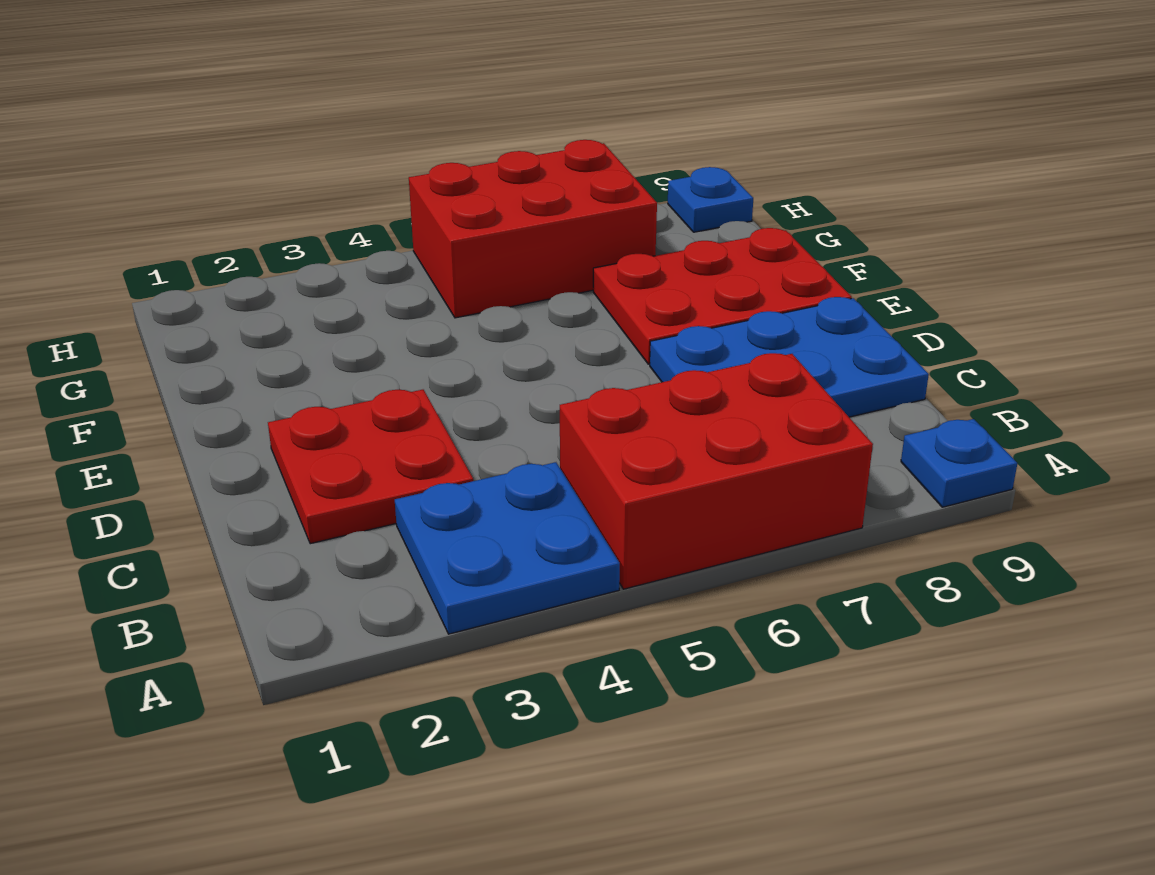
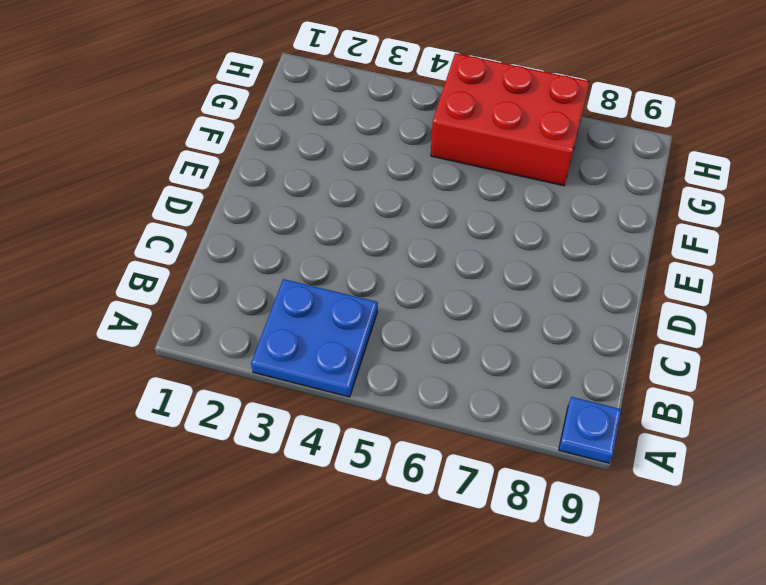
none -> red 2x3 brick [560,353,873,589]
none -> red 2x2 plate [268,390,473,544]

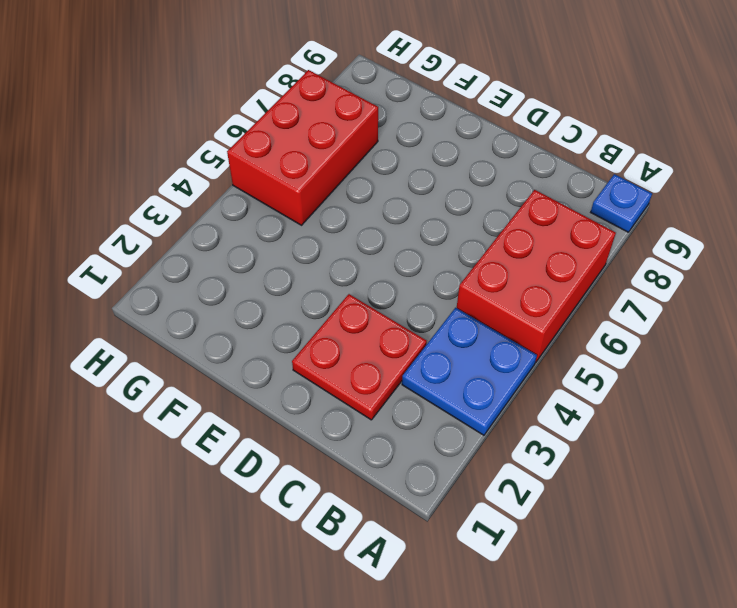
none -> blue 2x3 plate [650,297,929,417]
none -> red 2x3 plate [593,228,852,364]

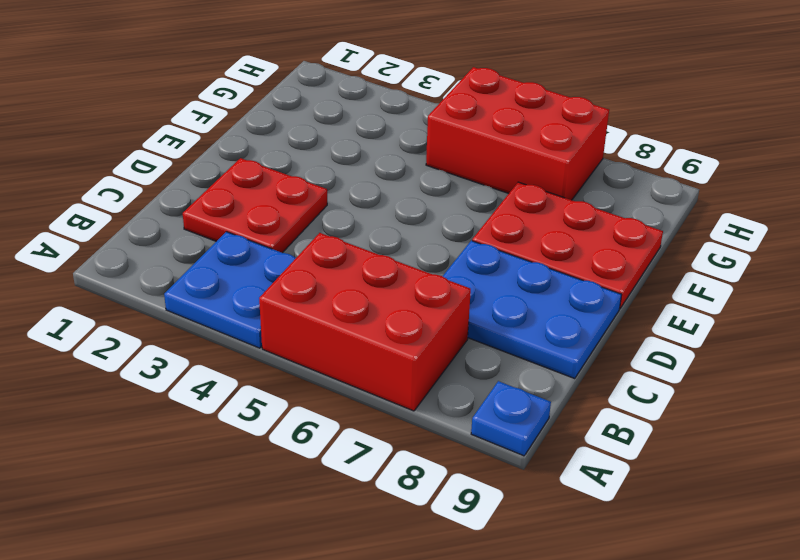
none -> blue 1x1 plate [668,167,753,232]

